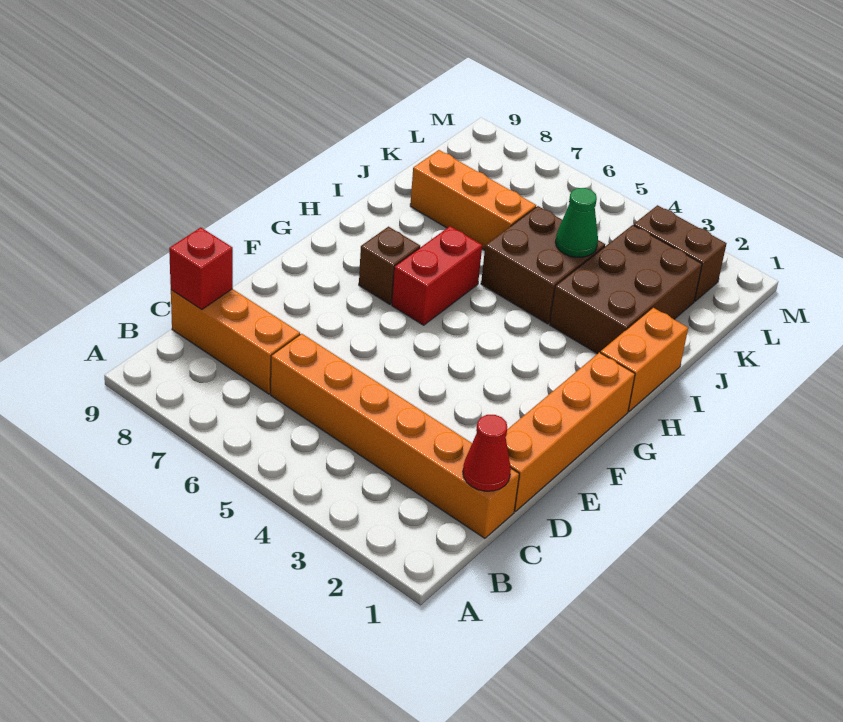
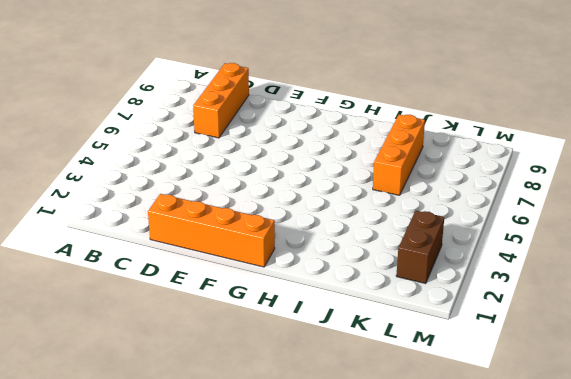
none -> orange 1x6 brick [271,334,519,538]
none -> red 1x2 brick [392,226,482,325]
none -> brown 1x1 brick [359,227,420,304]

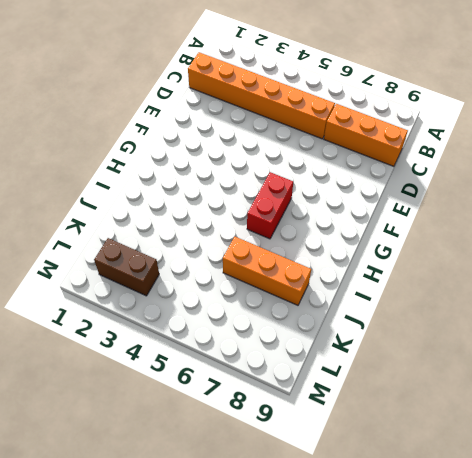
none -> orange 1x4 brick [506,352,635,511]
none -> brown 1x1 brick [359,227,420,304]
none -> orange 1x2 brick [600,308,688,412]

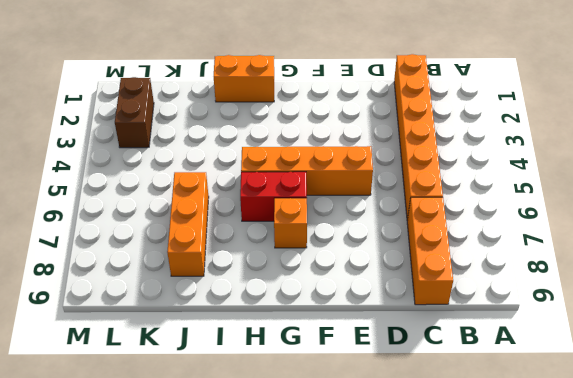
orange 1x4 brick [241,146,373,195] -> orange 1x4 brick moved to [506,352,635,511]
orange 1x1 brick [274,198,307,248] -> brown 1x1 brick [359,227,420,304]
none -> brown 2x3 brick [550,225,702,354]
none -> brown 2x2 brick [481,206,605,324]
none -> red 1x1 cone [463,415,511,491]

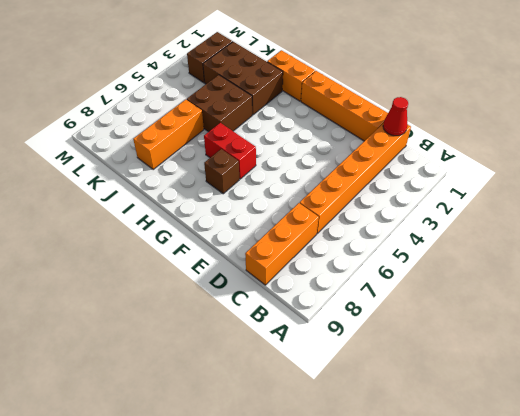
none -> red 1x1 brick [169,227,233,309]
none -> green 1x1 cone [555,188,598,257]

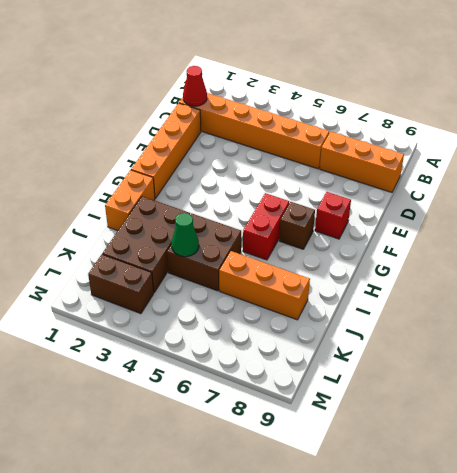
red 1x1 brick [315,192,351,239] -> red 1x1 brick moved to [169,227,233,309]

